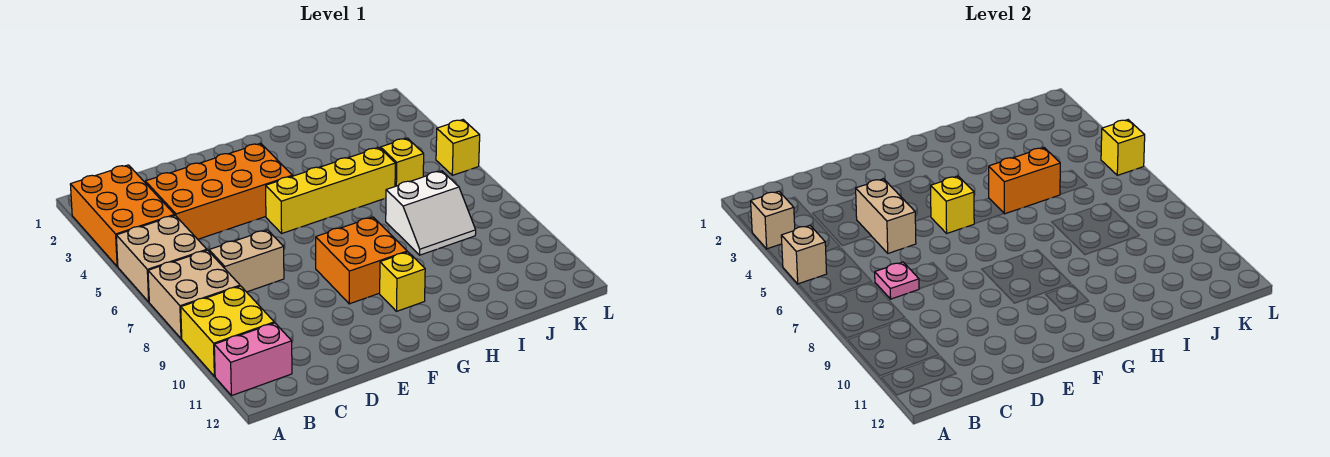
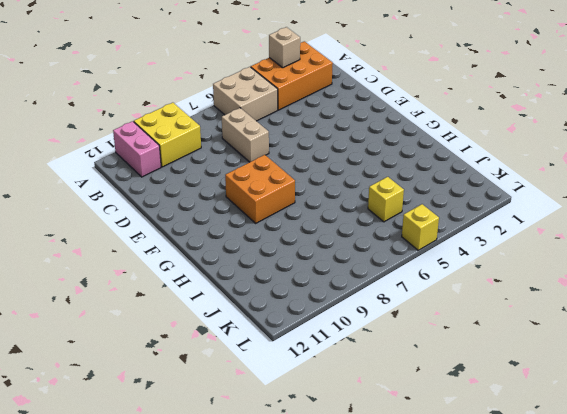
none -> tan 2x2 brick [148,250,240,339]
none -> orange 2x4 brick [145,143,292,239]
none -> yellow 1x4 brick [266,148,395,233]

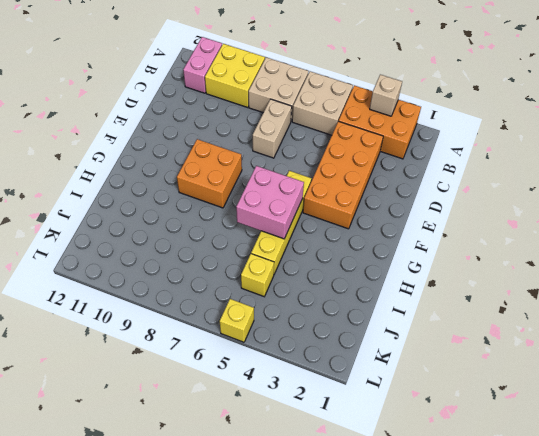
pink 2x2 brick [236,166,304,239] -> orange 1x2 brick [989,148,1060,214]
none -> yellow 1x1 brick [380,252,425,311]
none -> white 2x2 slope [386,171,476,255]
none -> tan 1x1 brick [781,226,827,284]

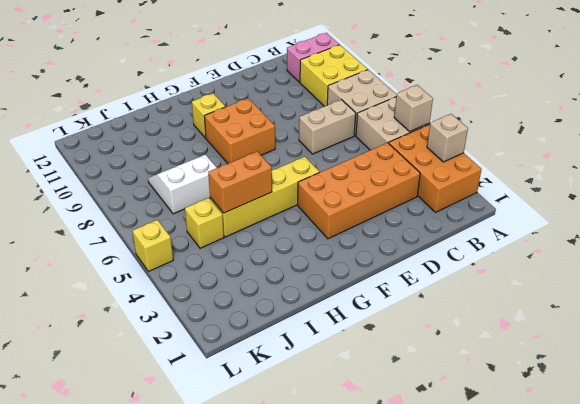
none -> pink 1x1 plate [875,262,919,299]
none -> tan 1x2 brick [856,179,916,253]
none -> yellow 1x1 brick [931,176,974,233]

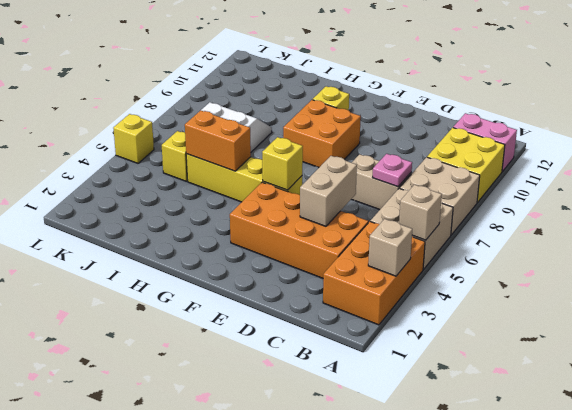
none -> yellow 1x1 brick [1101,120,1145,175]

